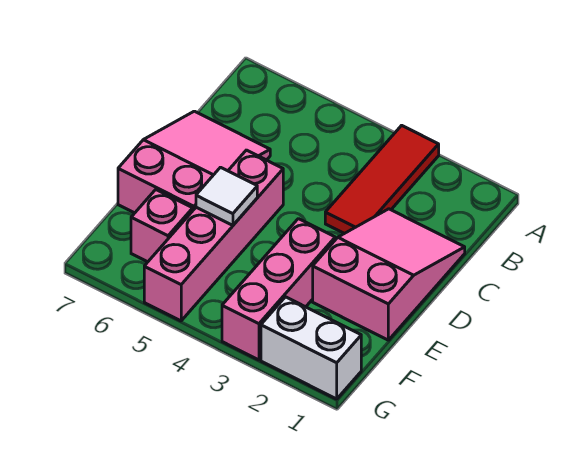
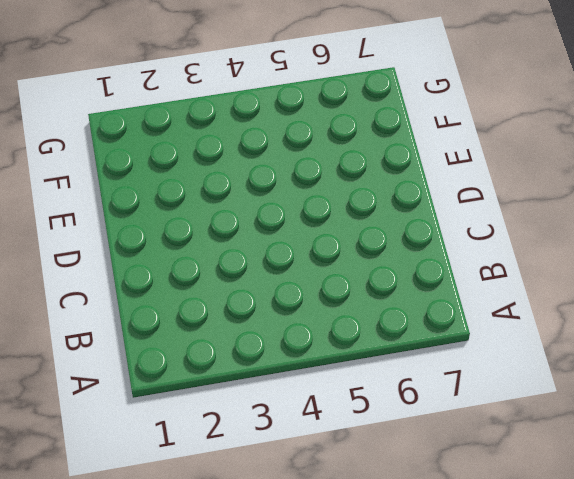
none -> red 1x3 tile [325,125,439,234]
none -> pink 2x3 slope [313,209,465,340]

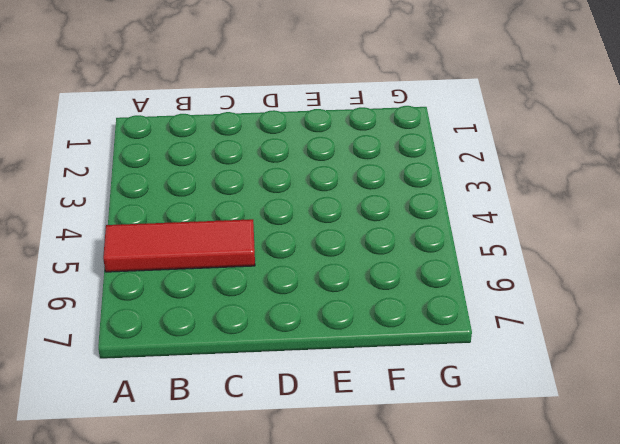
red 1x3 tile [103,219,255,272] -> red 1x3 tile moved to [325,125,439,234]
none -> pink 2x3 slope [313,209,465,340]
none -> pink 2x3 slope [118,111,270,213]

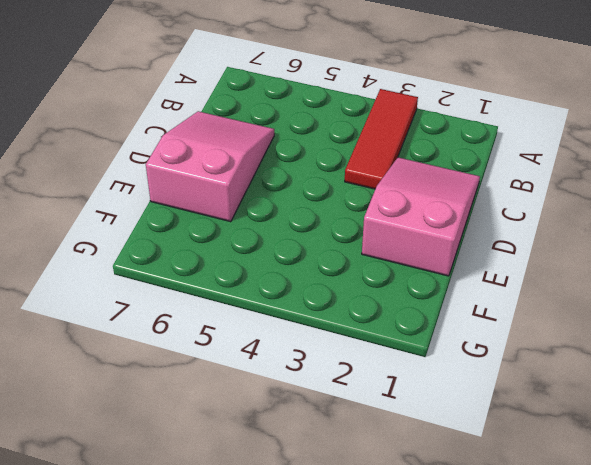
none -> pink 1x4 brick [144,150,283,321]
none -> pink 1x3 brick [222,219,335,360]

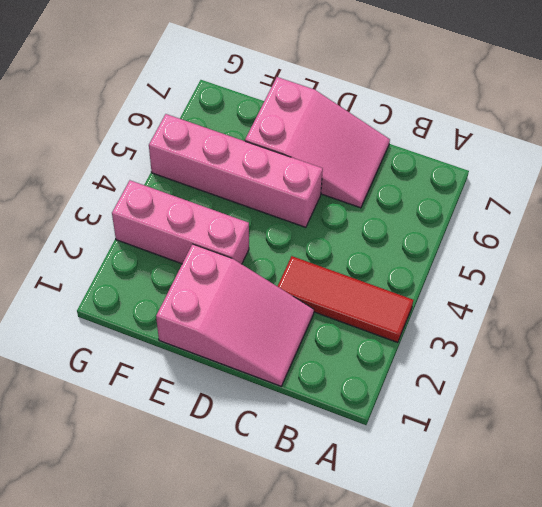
none -> pink 1x1 brick [131,190,193,262]
none -> white 1x2 brick [261,297,361,399]

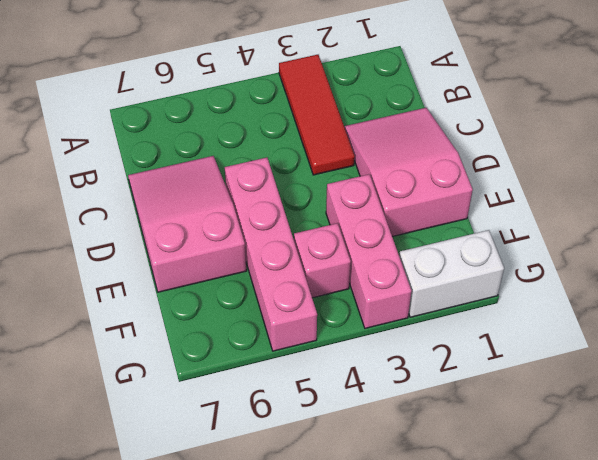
pink 1x1 brick [294,223,351,298] -> pink 1x1 brick moved to [131,190,193,262]
none -> white 1x1 tile [196,167,257,225]

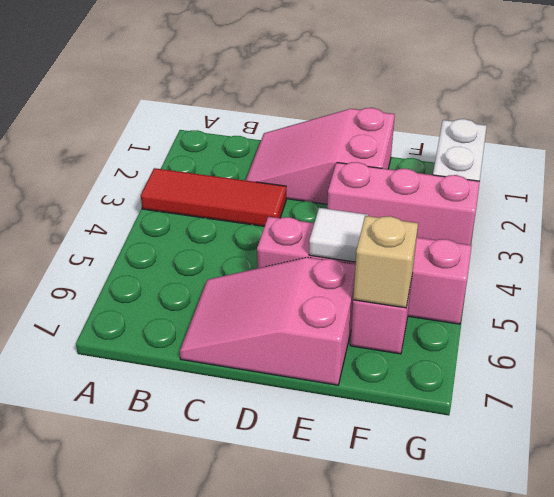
tan 1x1 brick [353,216,418,308] -> none

